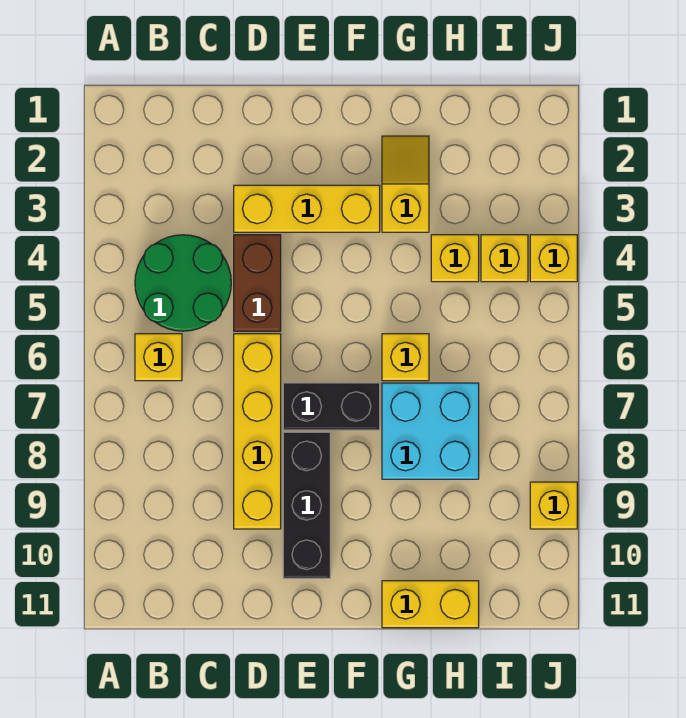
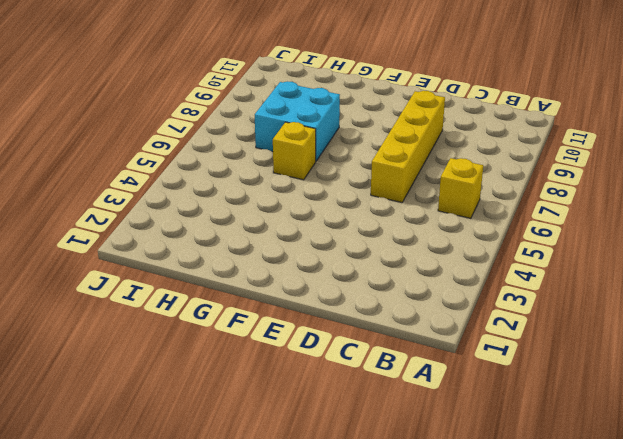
none -> green 2x2 round brick [135,235,231,331]
none -> yellow 1x3 brick [234,185,380,232]
none -> brown 1x2 brick [234,235,281,331]

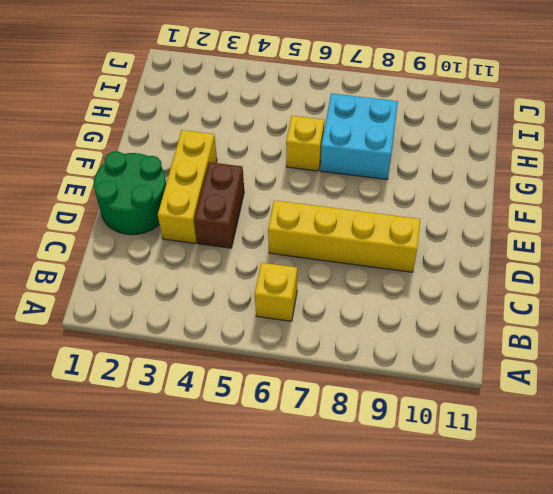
green 2x2 round brick [94,151,166,235] -> green 2x2 round brick moved to [135,235,231,331]
brown 1x2 brick [194,162,244,248] -> brown 1x2 brick turned to [234,235,281,331]
none -> black 1x2 brick [283,383,380,430]
none -> black 1x3 brick [283,432,330,578]
none -> yellow 1x2 slope [382,136,429,232]

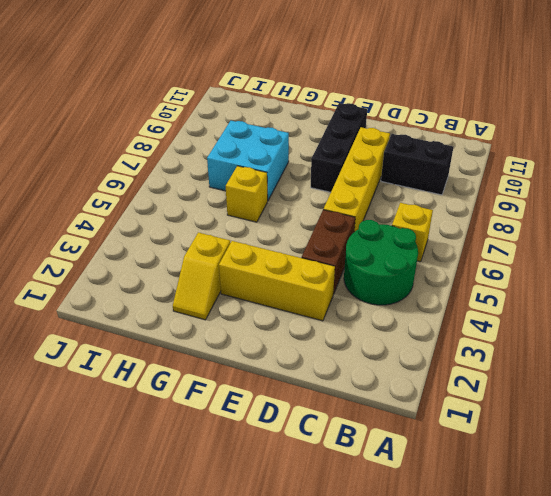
black 1x2 brick [381,134,453,195] -> black 1x2 brick moved to [283,383,380,430]
none -> yellow 1x2 brick [382,581,479,628]
none -> yellow 1x1 brick [431,235,479,282]
none -> yellow 1x1 brick [481,235,528,282]

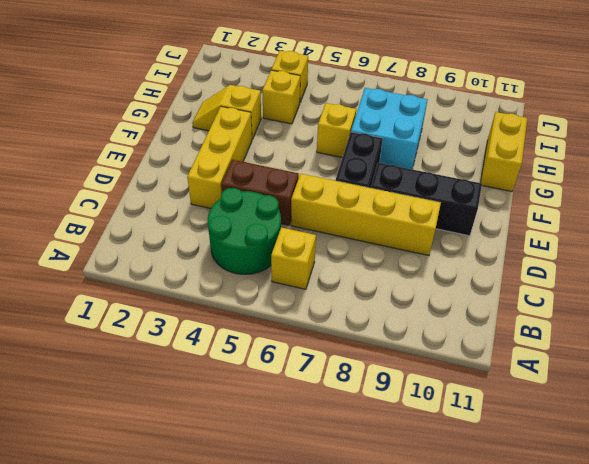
none -> yellow 1x1 brick [530,235,577,282]
none -> yellow 1x1 brick [530,482,577,529]

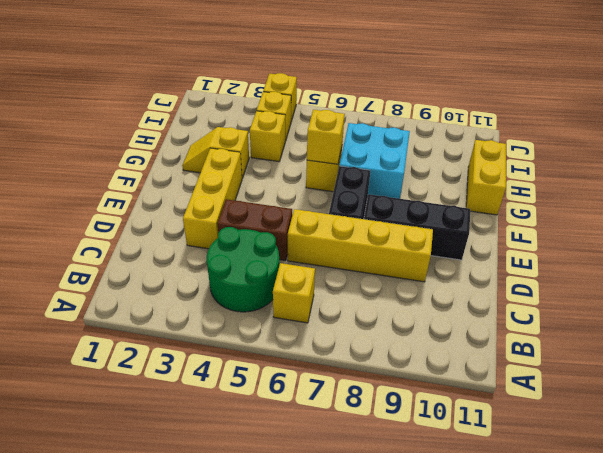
yellow 1x1 brick [307,110,345,164] -> yellow 1x1 brick moved to [530,482,577,529]

